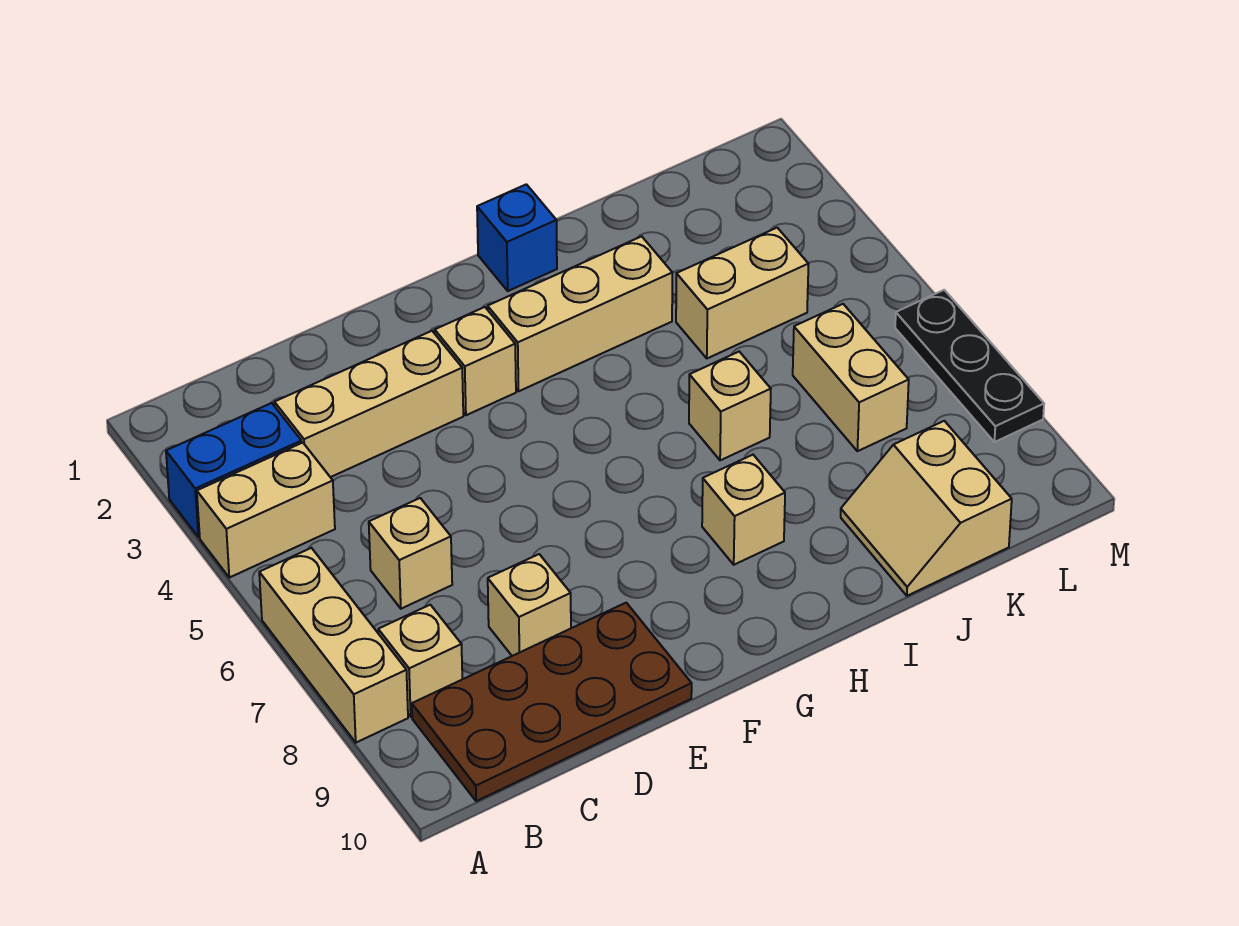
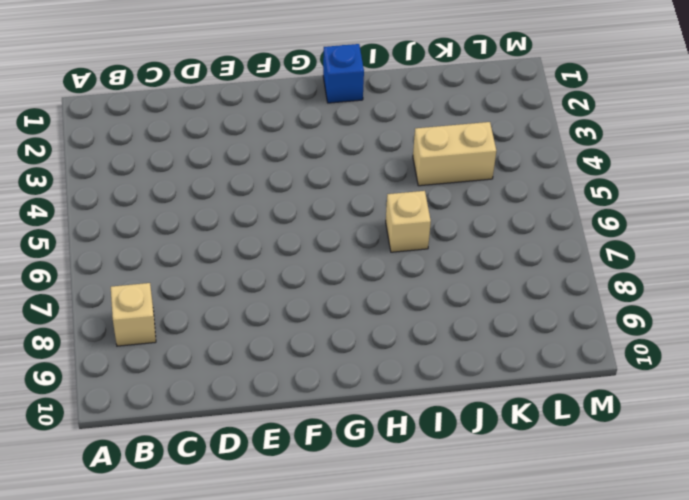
none -> blue 1x2 brick [166,403,302,537]
none -> tan 1x2 brick [197,443,335,578]
none -> tan 1x3 brick [259,548,408,743]

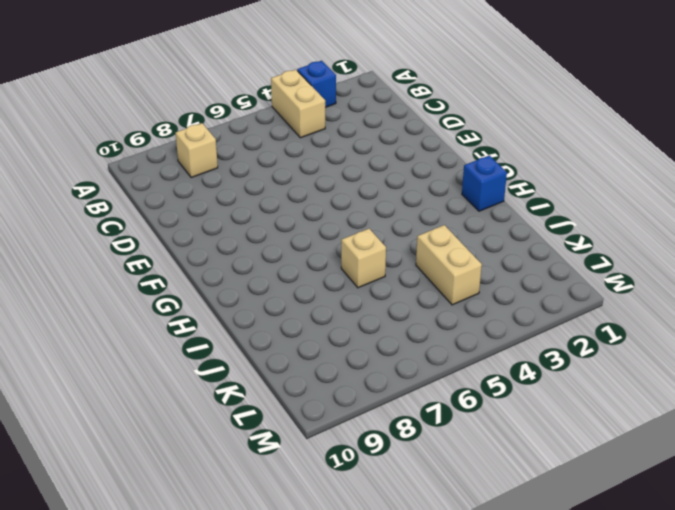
blue 1x1 brick [297,61,336,107] -> blue 1x2 brick [166,403,302,537]
none -> tan 1x3 brick [259,548,408,743]
none -> brown 2x4 plate [412,603,692,801]
none -> tan 1x3 brick [274,331,463,477]

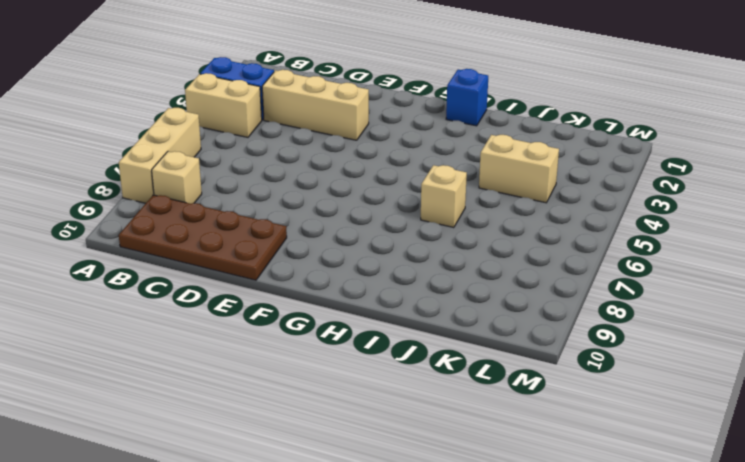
none -> tan 1x1 brick [369,498,452,609]
none -> tan 1x1 brick [488,554,571,656]
none -> tan 1x1 brick [435,307,516,415]

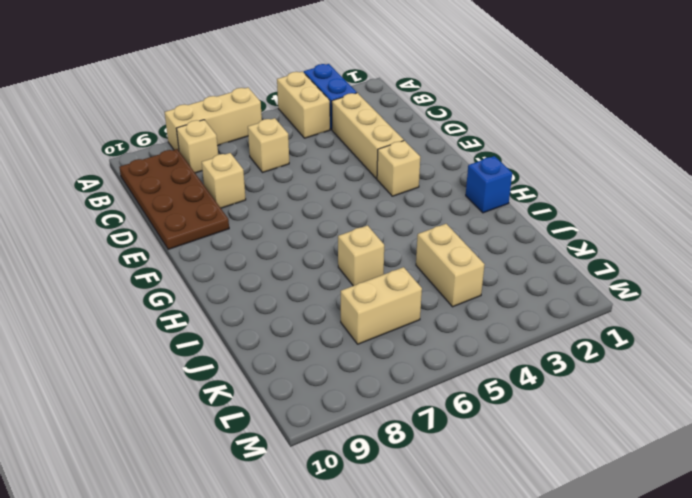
none -> tan 1x3 brick [488,236,672,391]
none -> tan 1x1 brick [702,455,785,565]
none -> tan 2x2 slope [841,421,1012,596]

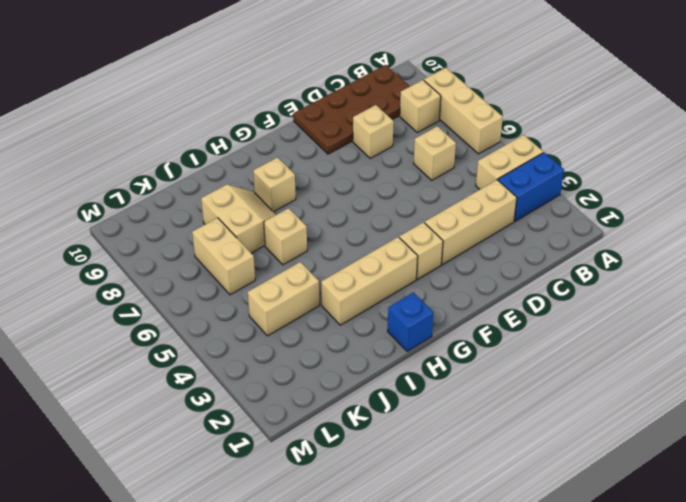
tan 2x2 slope [201,185,276,253] -> tan 2x2 slope moved to [841,421,1012,596]
none -> black 1x3 plate [895,290,1044,442]

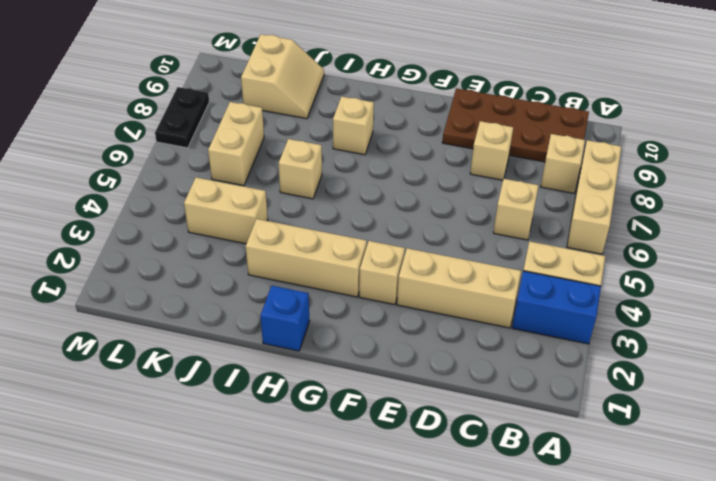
black 1x2 plate [155,87,209,148] -> black 1x3 plate [895,290,1044,442]

